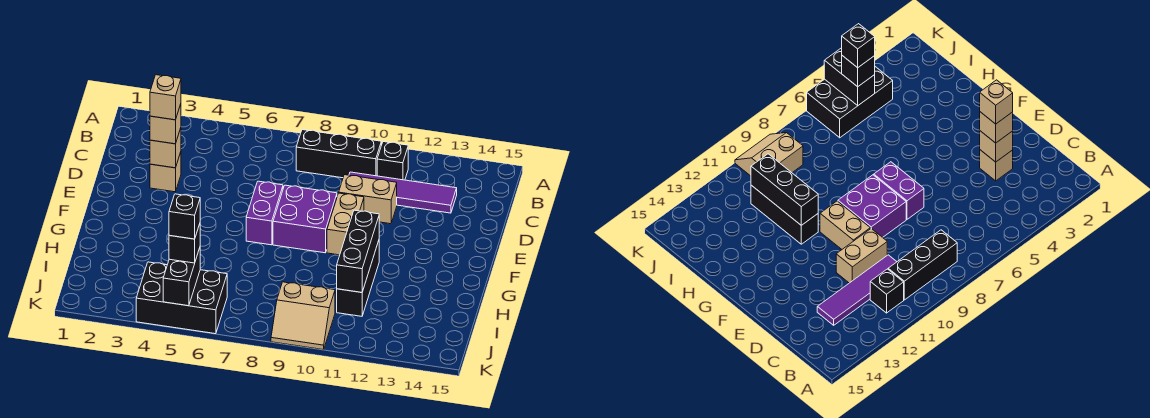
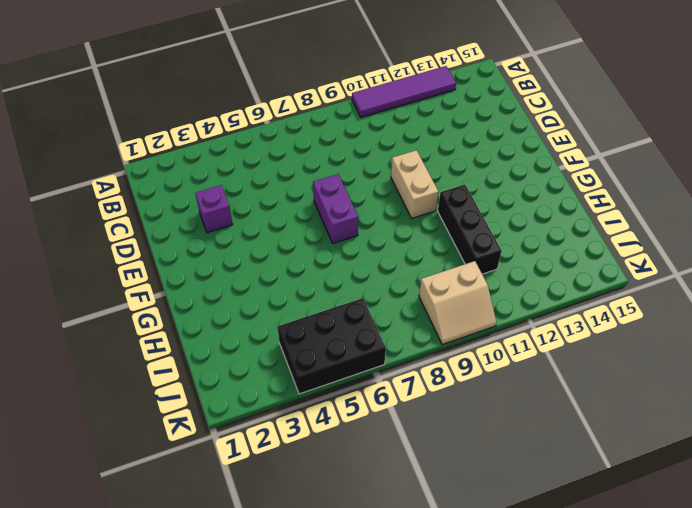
purple 1x4 tile [352,66,456,117] -> purple 1x4 tile moved to [349,172,457,213]
purple 1x1 brick [195,185,233,233] -> tan 1x1 brick [150,152,181,192]
none -> black 1x3 brick [296,130,381,178]
none -> black 1x1 brick [377,142,408,180]
none -> tan 1x2 brick [339,175,397,224]

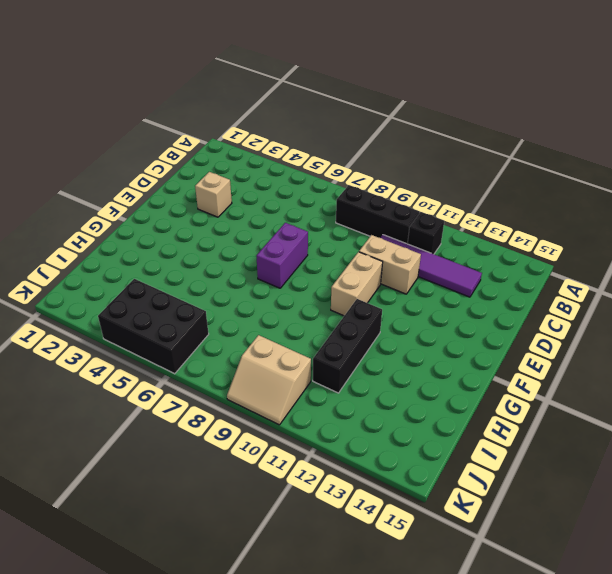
none -> purple 2x2 brick [273,185,337,253]
none -> tan 1x1 brick [150,128,181,168]
none -> black 1x3 brick [337,210,379,292]

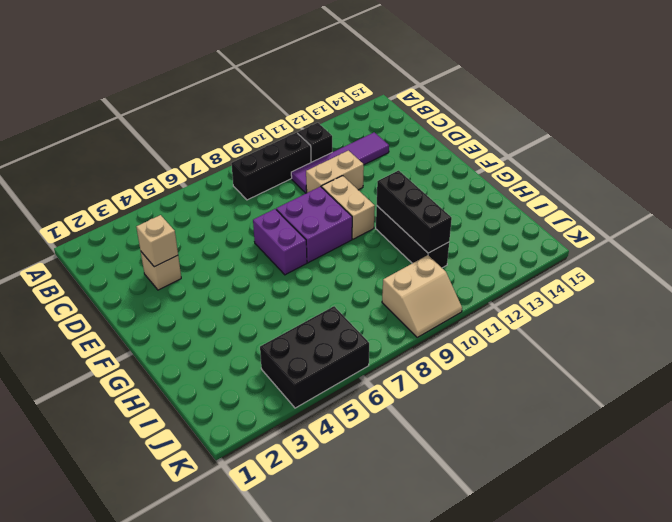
none -> black 1x2 brick [163,248,200,306]
none -> tan 1x1 brick [150,104,181,144]
none -> black 1x1 brick [169,224,200,263]

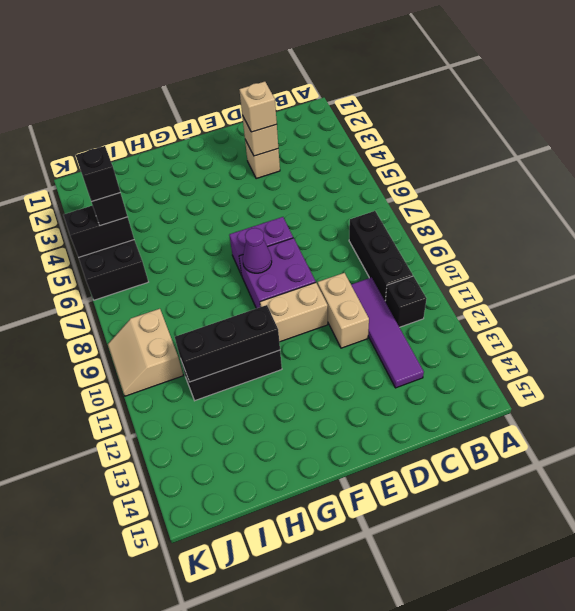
purple 1x1 cone [243,228,272,273] -> none
none -> tan 1x1 brick [150,75,181,120]

